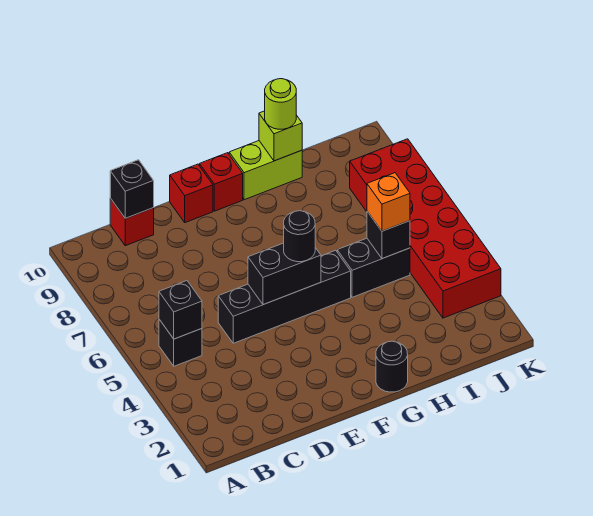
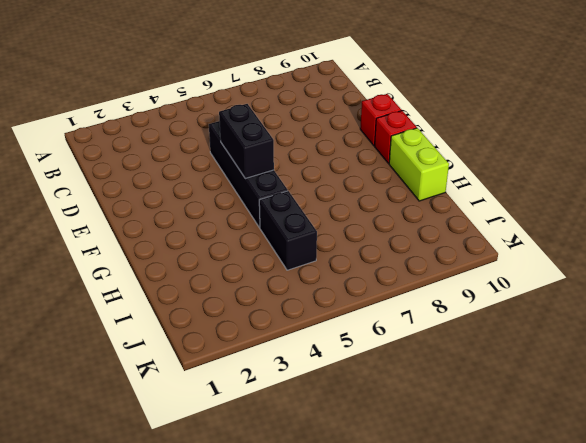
none -> black 1x1 brick [159,319,202,366]
none -> red 1x1 brick [110,198,154,246]
none -> black 1x1 round brick [376,341,408,392]

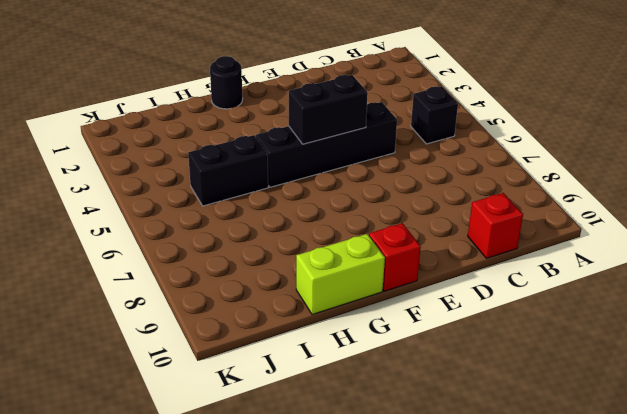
none -> red 1x1 brick [170,164,213,223]
none -> red 2x6 brick [350,139,501,318]
none -> black 1x1 brick [159,281,202,339]

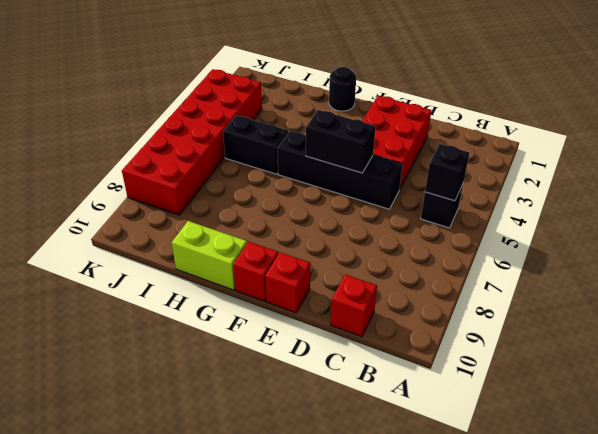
red 2x3 brick [362,96,431,190] -> none
none -> black 1x1 brick [110,160,154,218]
none -> lime 1x1 brick [259,111,302,161]
none -> black 1x1 brick [367,211,410,259]

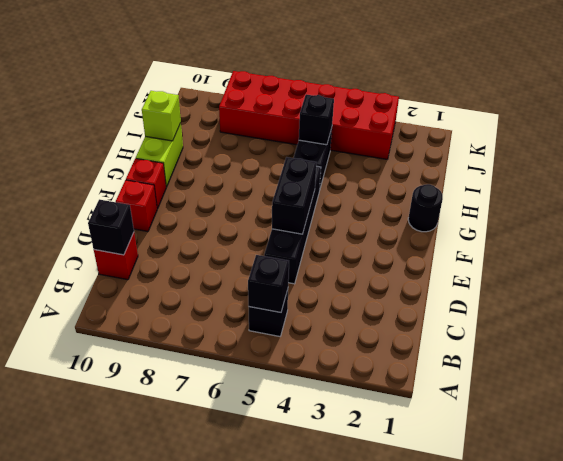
none -> black 1x1 round brick [284,211,315,262]
none -> lime 1x1 round brick [265,79,296,129]
none -> orange 1x1 brick [367,173,410,231]

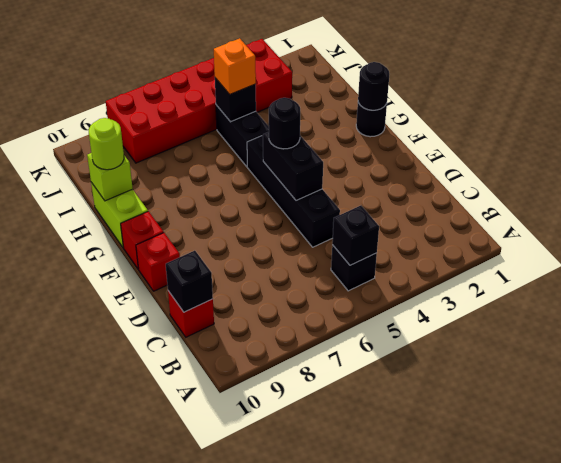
black 1x1 round brick [358,62,389,110] -> none

